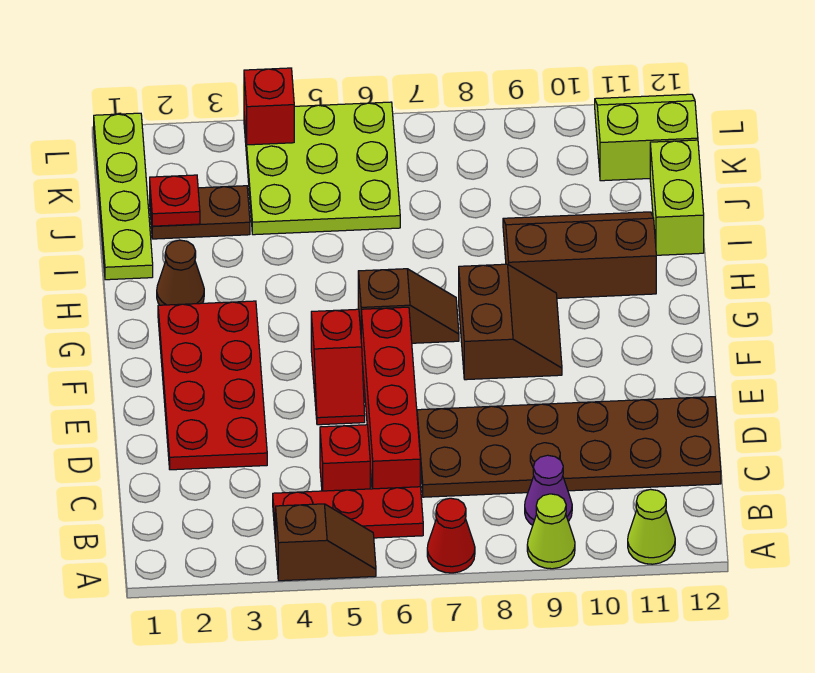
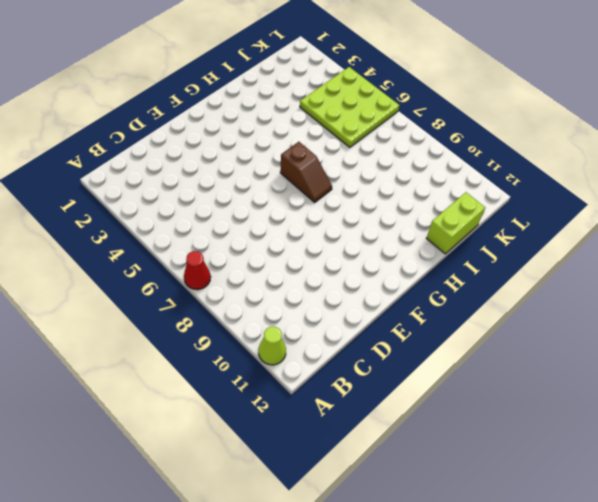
none -> brown 1x2 slope [276,504,376,581]
none -> lime 1x1 cone [527,494,575,569]
none -> red 1x3 plate [273,487,423,542]

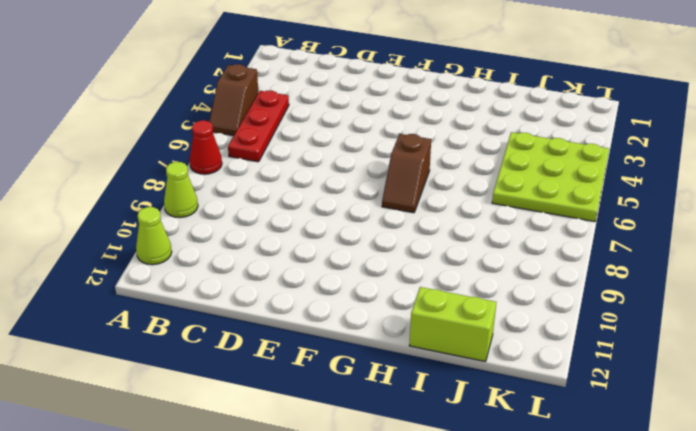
none -> purple 1x1 cone [525,455,572,525]
none -> red 1x1 brick [320,425,370,491]
none -> red 1x4 brick [361,307,420,489]

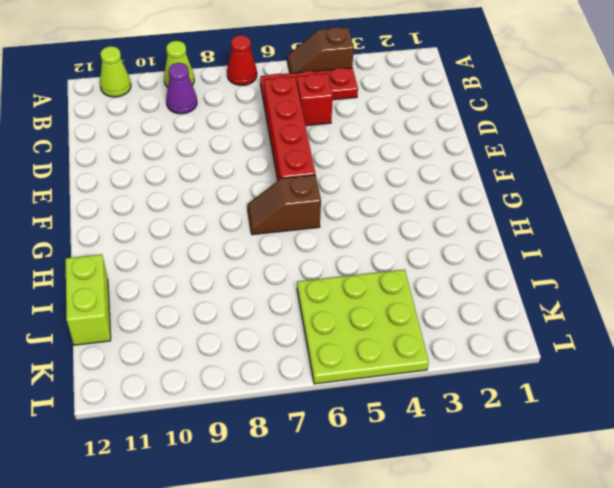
none -> brown 2x6 plate [417,397,721,497]
none -> red 2x4 plate [158,301,267,470]
none -> red 1x2 slope [311,309,365,425]

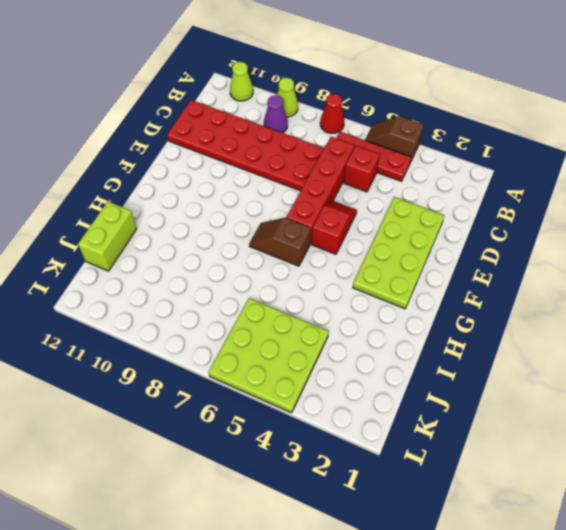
red 2x6 plate [167,100,324,191] -> brown 2x6 plate [417,397,721,497]
lime 2x4 plate [353,197,445,309] -> red 2x4 plate [158,301,267,470]
none -> brown 2x2 slope [459,264,562,380]
none -> brown 1x1 cone [157,240,204,305]
none -> brown 2x3 slope [503,212,656,298]

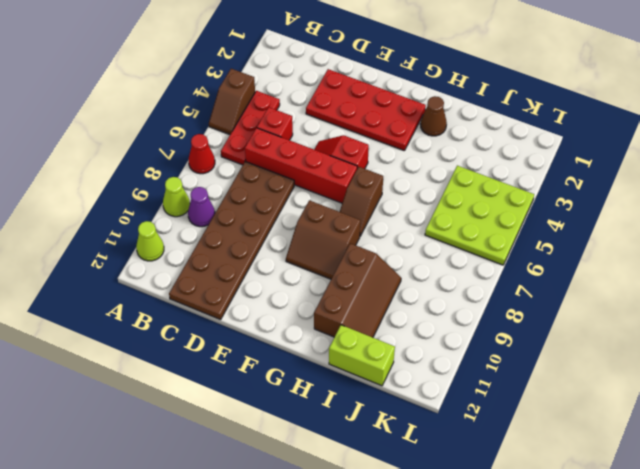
none -> lime 1x4 plate [94,113,153,280]
none -> brown 1x2 plate [150,186,250,239]
none -> lime 2x2 slope [595,94,698,181]

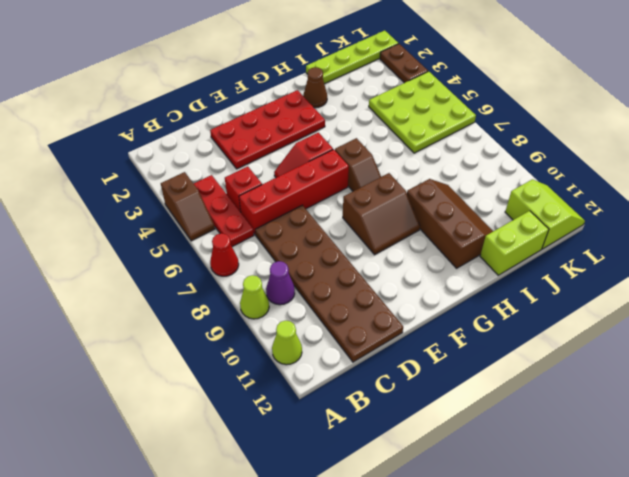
brown 1x2 plate [380,44,428,83] -> brown 1x2 plate moved to [150,186,250,239]
none -> red 1x1 plate [150,175,200,226]
none -> red 1x1 brick [244,68,294,145]

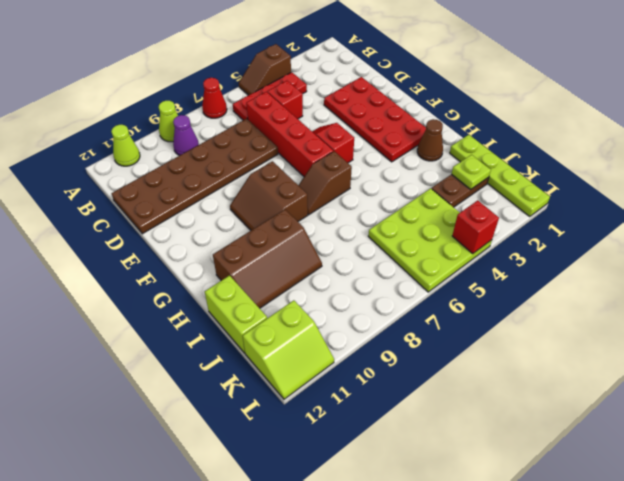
lime 1x1 plate [452,155,491,190] -> red 1x1 plate [150,175,200,226]

